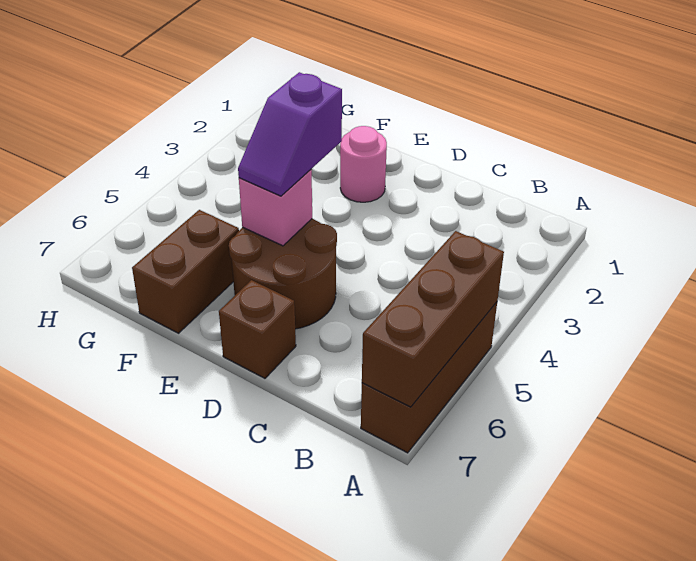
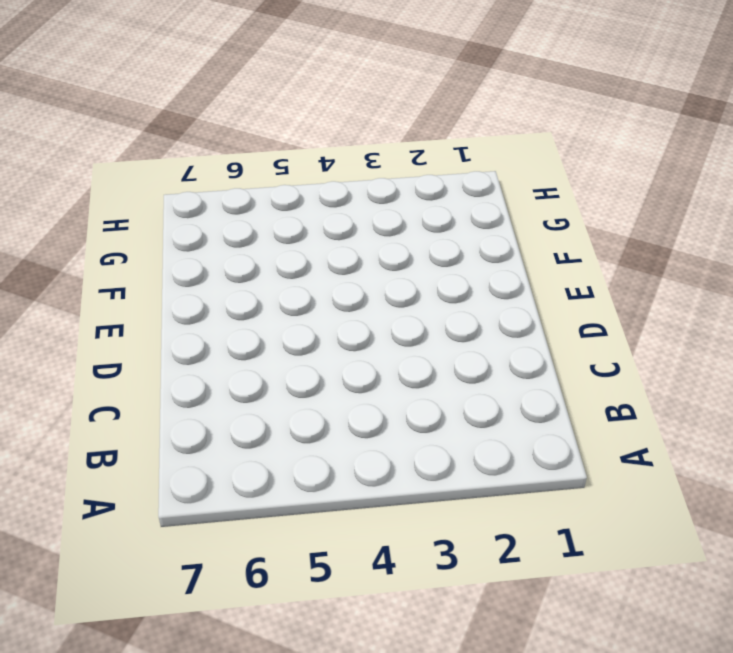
none -> brown 1x3 brick [361,302,497,453]
none -> brown 2x2 round brick [229,219,337,329]

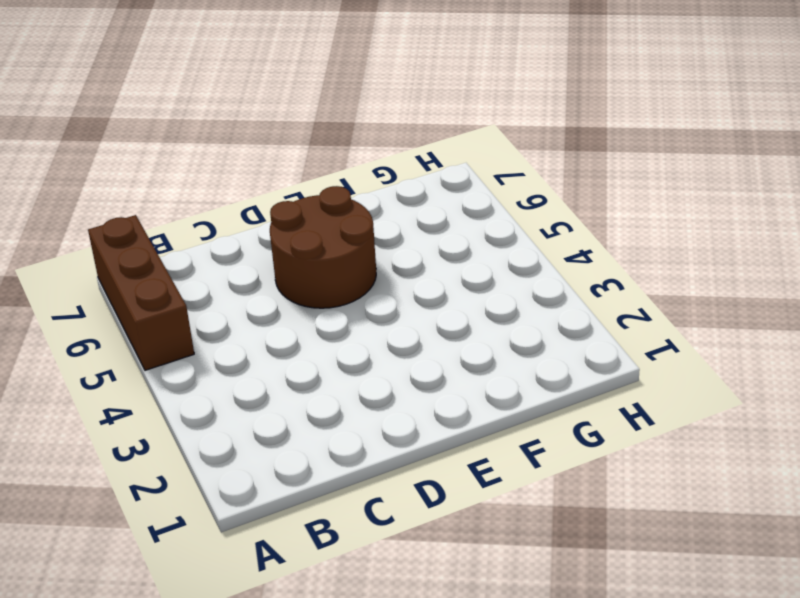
none -> brown 1x1 brick [219,280,296,378]
none -> pink 1x1 round brick [340,126,387,202]

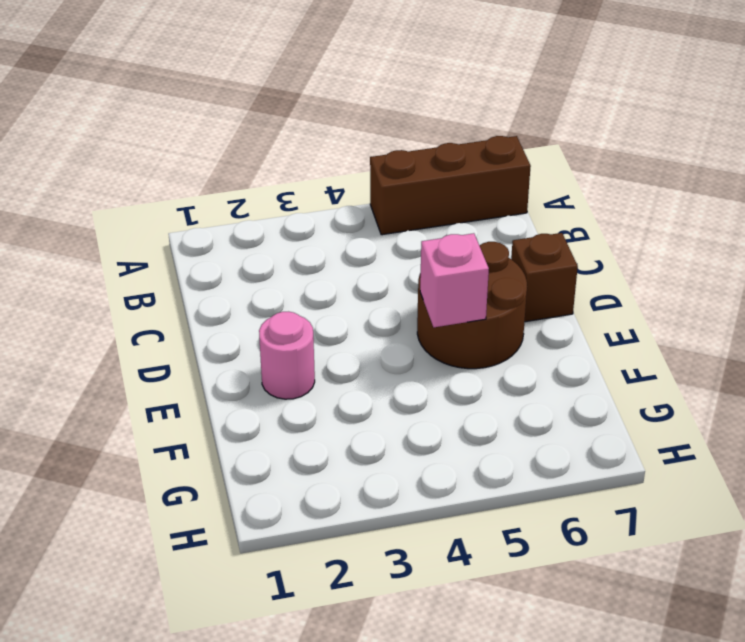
none -> brown 1x2 brick [132,210,239,333]
none -> brown 1x3 brick [362,231,504,407]

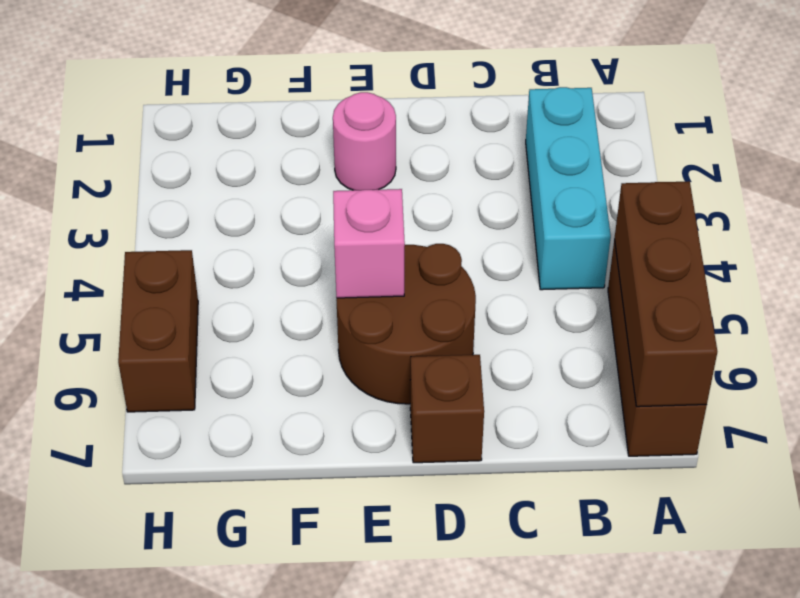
cyan 1x3 brick [526,87,611,290] -> none
brown 1x2 brick [118,250,198,412] -> brown 1x2 brick moved to [132,210,239,333]
none -> purple 1x2 slope [238,72,342,196]

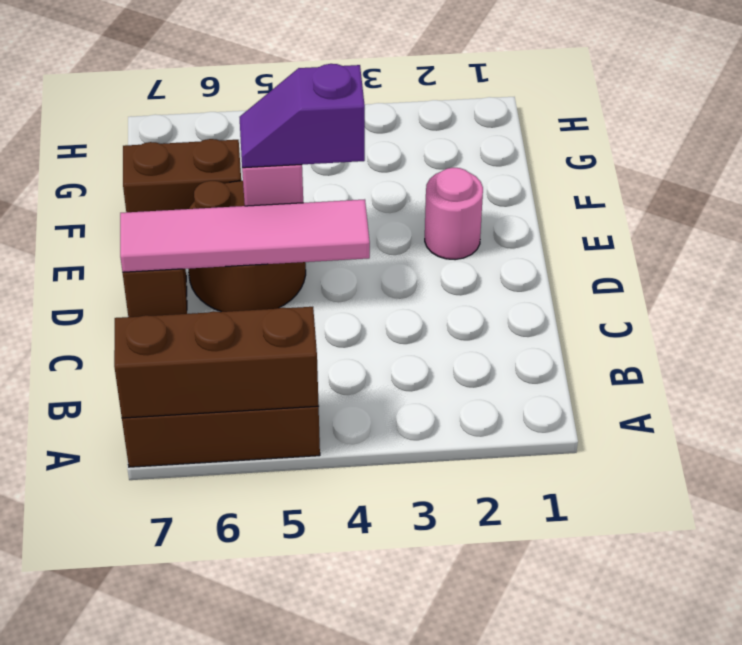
pink 1x4 tile [120,199,370,272] -> none

